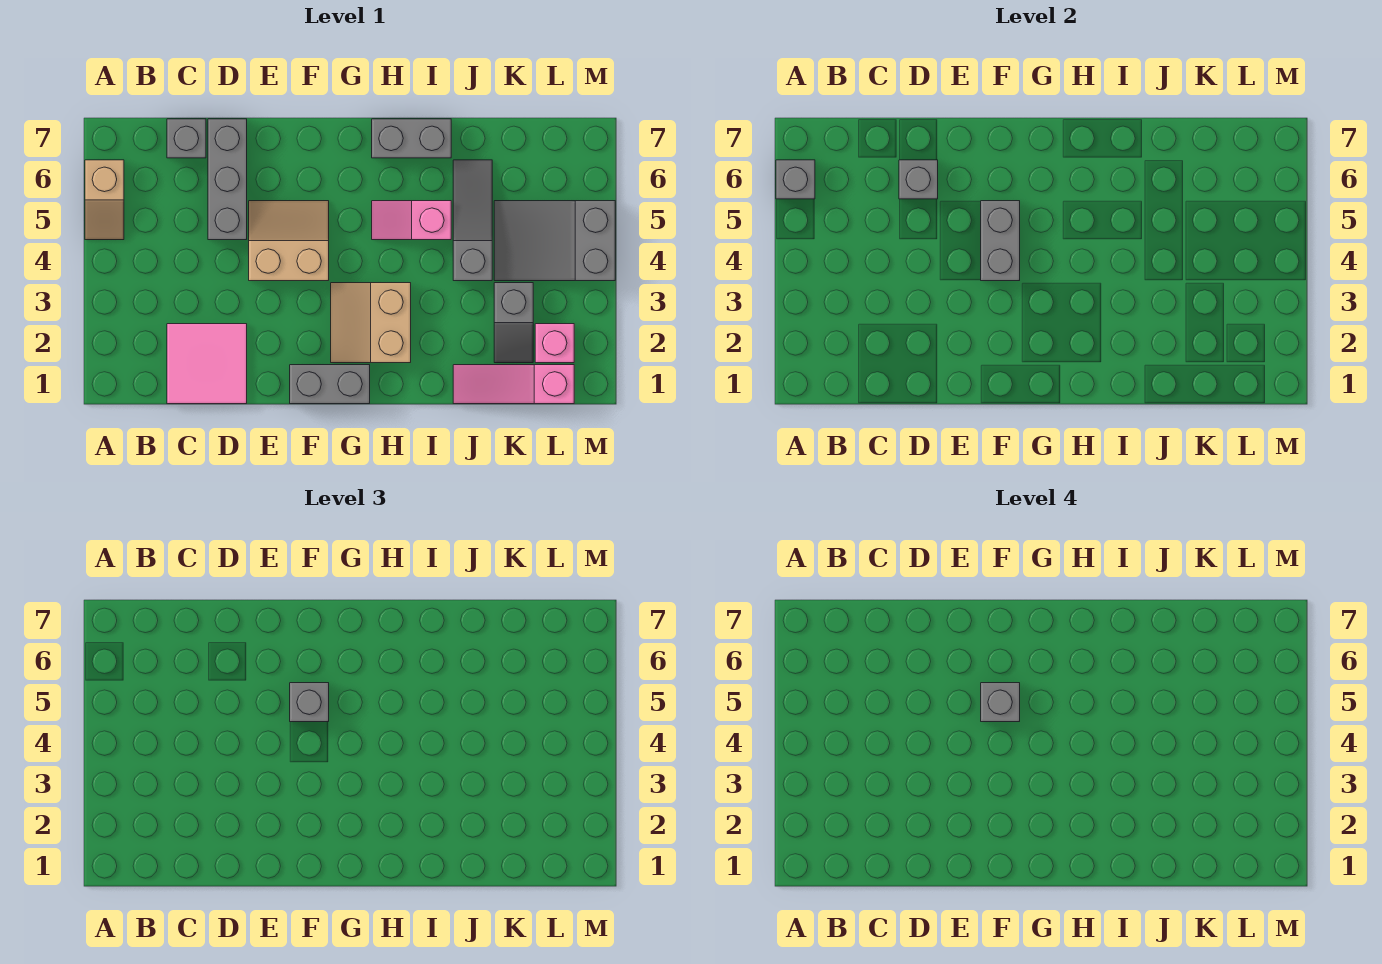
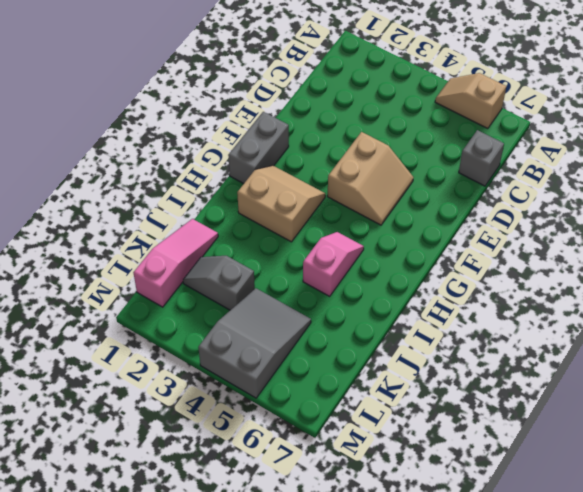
none -> pink 2x2 tile [167,324,247,404]
none -> grey 1x3 brick [208,119,247,240]
none -> grey 1x2 brick [372,119,451,158]

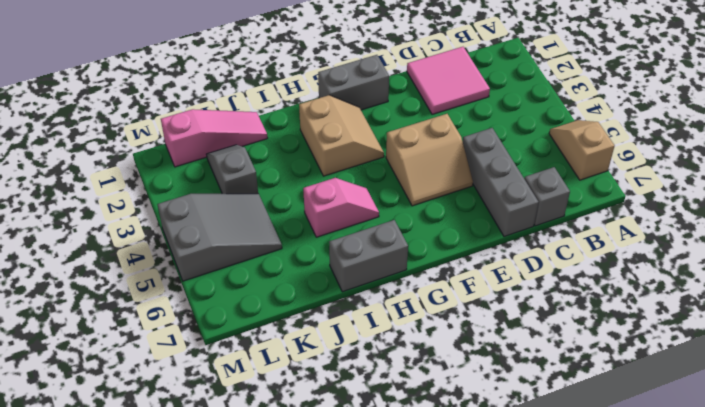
none -> grey 1x3 slope [453,160,492,281]
none -> pink 1x1 brick [535,324,574,363]
none -> grey 1x1 brick [776,160,815,199]

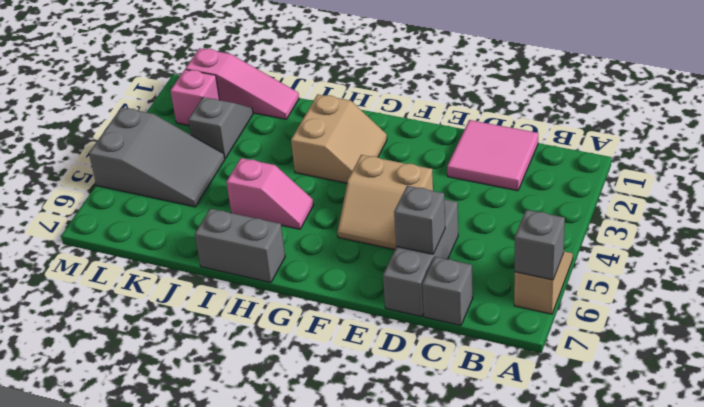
none -> grey 1x2 brick [290,365,370,404]
none -> grey 1x3 slope [453,160,492,281]
none -> grey 1x2 brick [981,201,1020,281]

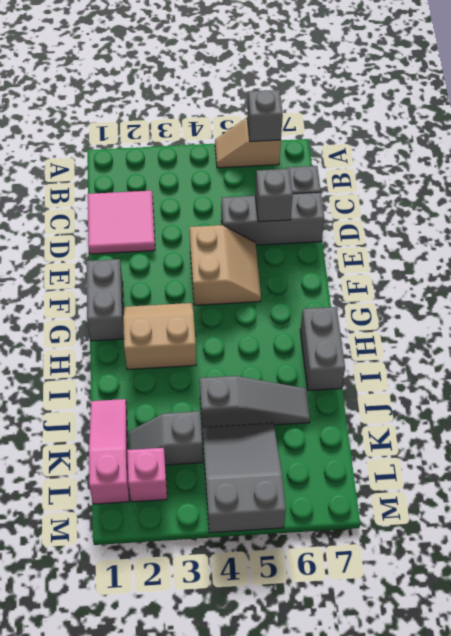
none -> pink 1x2 slope [372,201,451,240]
none -> grey 1x2 brick [981,201,1020,281]
none -> grey 1x1 brick [290,683,329,722]

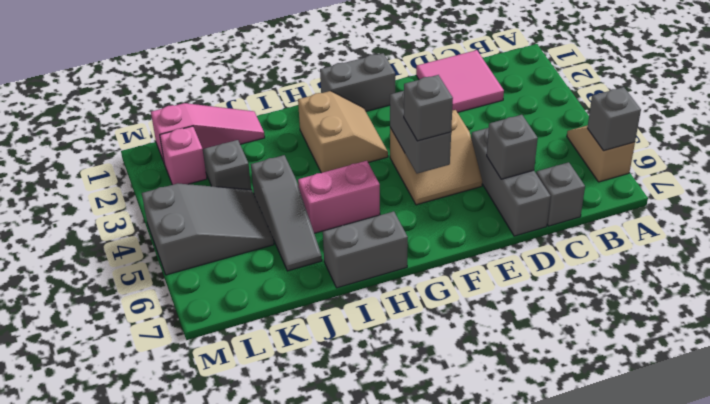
pink 1x2 brick [298,161,380,233] -> pink 1x2 slope [372,201,451,240]
none -> grey 1x1 brick [981,683,1020,722]

